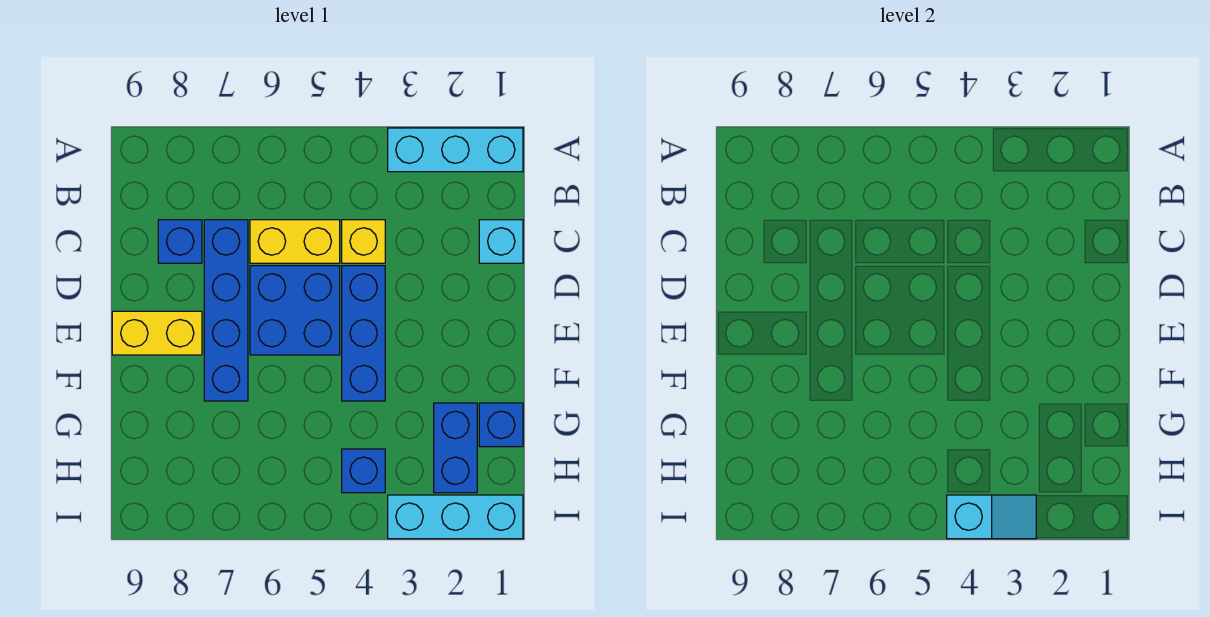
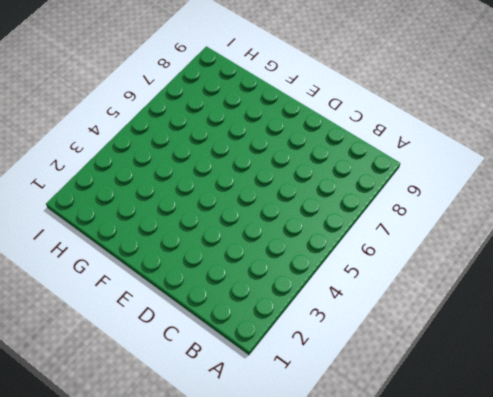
none -> cyan 1x3 brick [388,128,523,172]
none -> cyan 1x1 brick [479,220,523,263]
none -> yellow 1x1 brick [342,220,385,263]

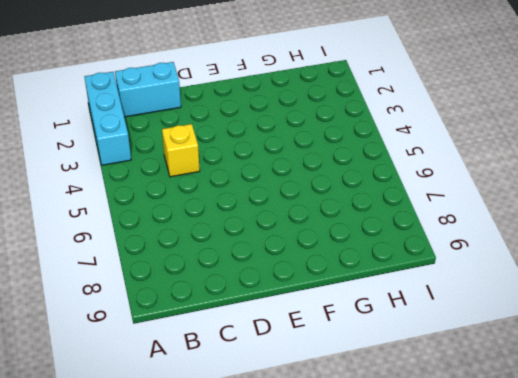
cyan 1x2 brick [115,62,181,117] -> cyan 1x1 brick [479,220,523,263]
none -> yellow 1x2 brick [250,220,340,263]
none -> blue 1x4 brick [204,220,248,401]
none -> blue 1x1 brick [158,220,202,263]

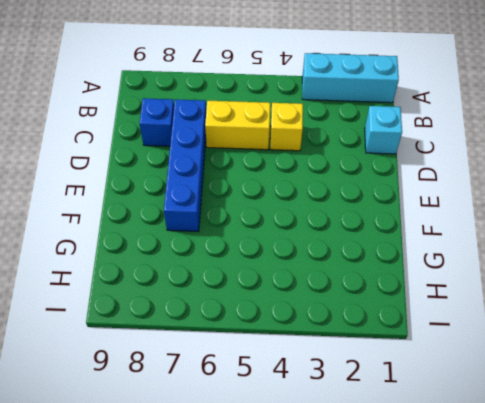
none -> blue 1x3 brick [342,266,385,401]
none -> blue 2x2 brick [250,266,340,355]
none -> yellow 1x2 brick [112,311,202,355]

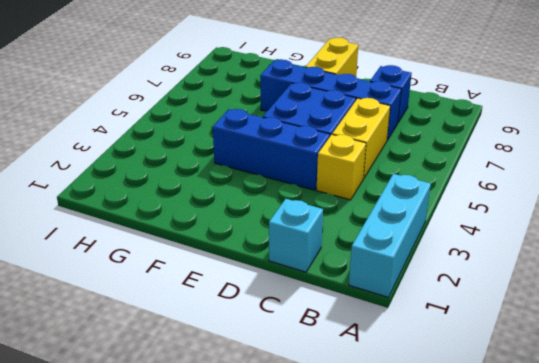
none -> blue 1x1 brick [479,403,523,447]
none -> blue 1x2 brick [434,403,477,493]
none -> blue 1x1 brick [342,449,385,493]

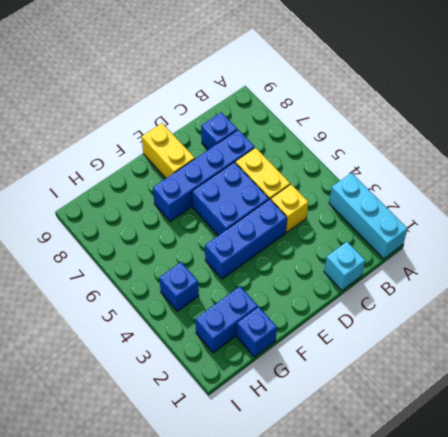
none -> cyan 1x3 brick [388,495,523,539]
none -> cyan 1x2 slope [947,495,1036,539]

